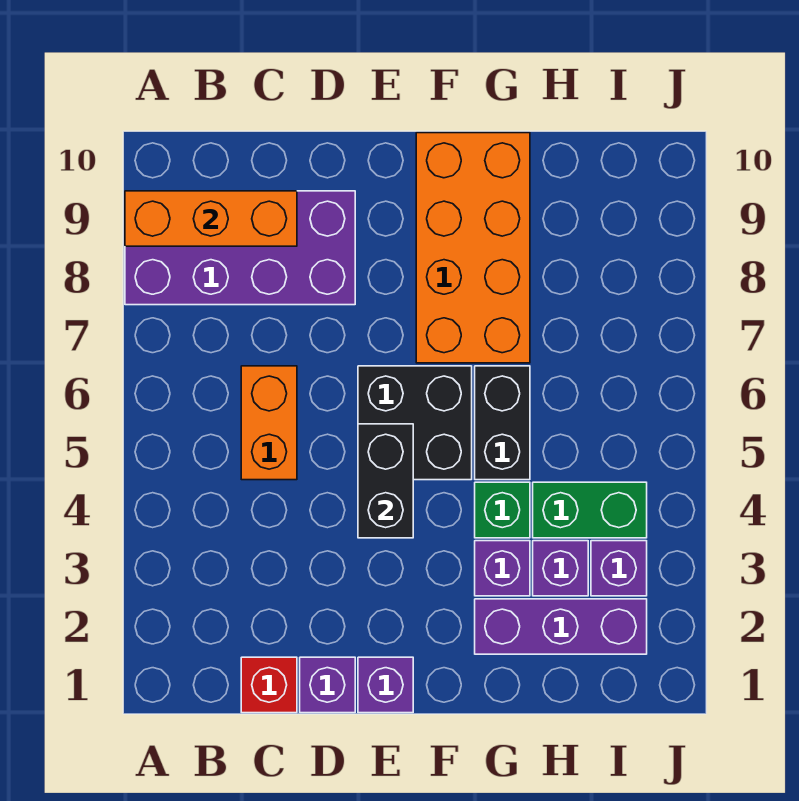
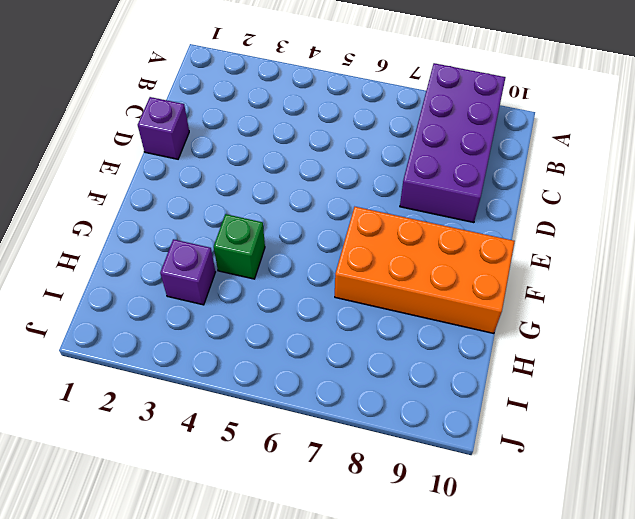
none -> red 1x1 brick [241,657,297,713]
none -> orange 1x2 brick [241,366,297,480]
none -> purple 1x1 brick [358,657,413,713]

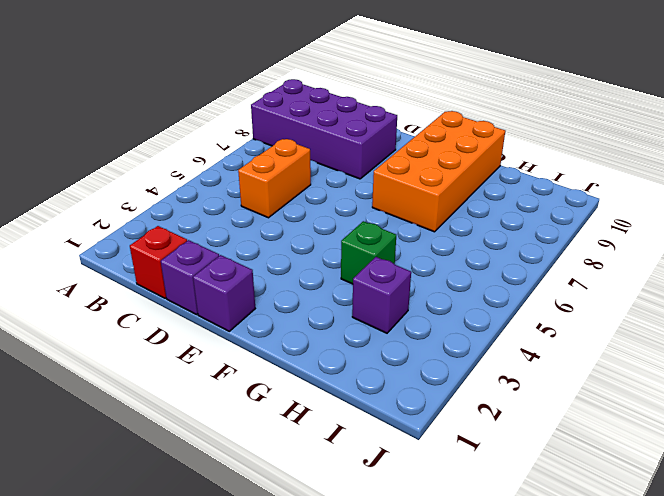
none -> black 2x2 brick [358,366,472,480]
none -> purple 1x3 brick [475,599,647,654]
none -> purple 1x1 brick [475,541,530,596]

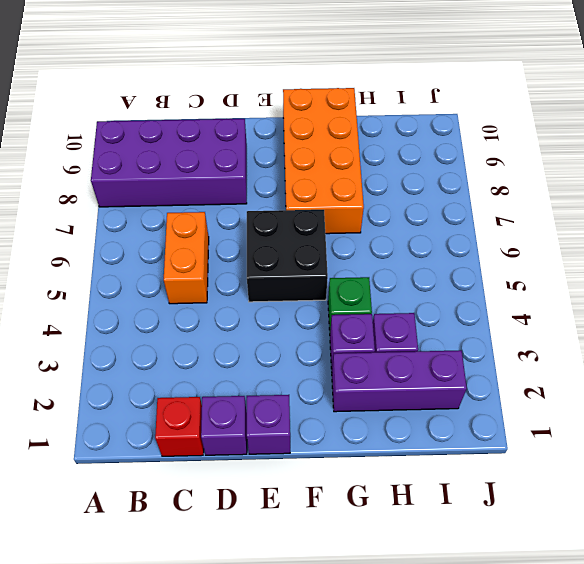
none -> black 1x2 brick [475,366,530,480]
none -> green 1x2 brick [533,482,647,538]
none -> purple 1x1 brick [591,541,647,596]

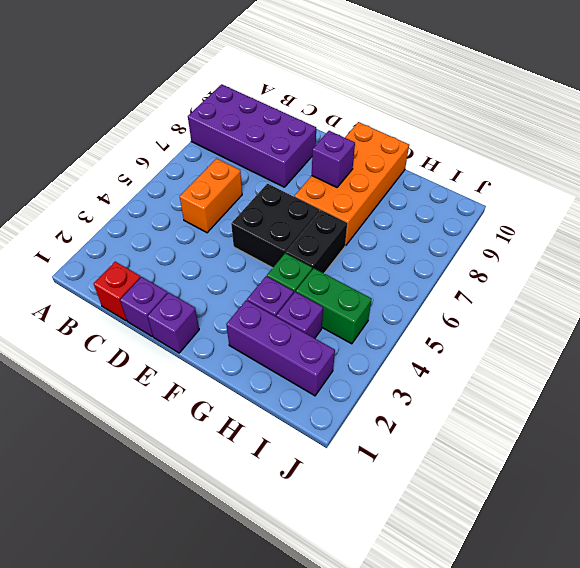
purple 1x1 brick [312,131,355,187] -> purple 1x1 brick moved to [591,541,647,596]
none -> orange 1x3 brick [125,191,297,246]
none -> black 1x2 brick [358,424,413,538]

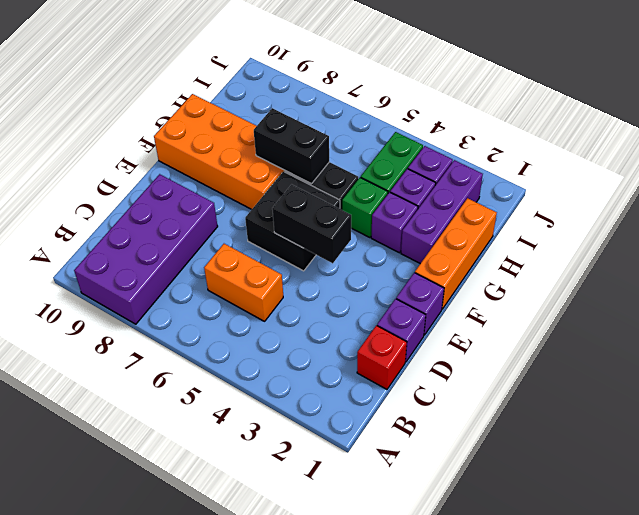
orange 1x3 brick [415,198,497,309] -> orange 1x3 brick moved to [125,191,297,246]
black 1x2 brick [254,108,329,184] -> none

